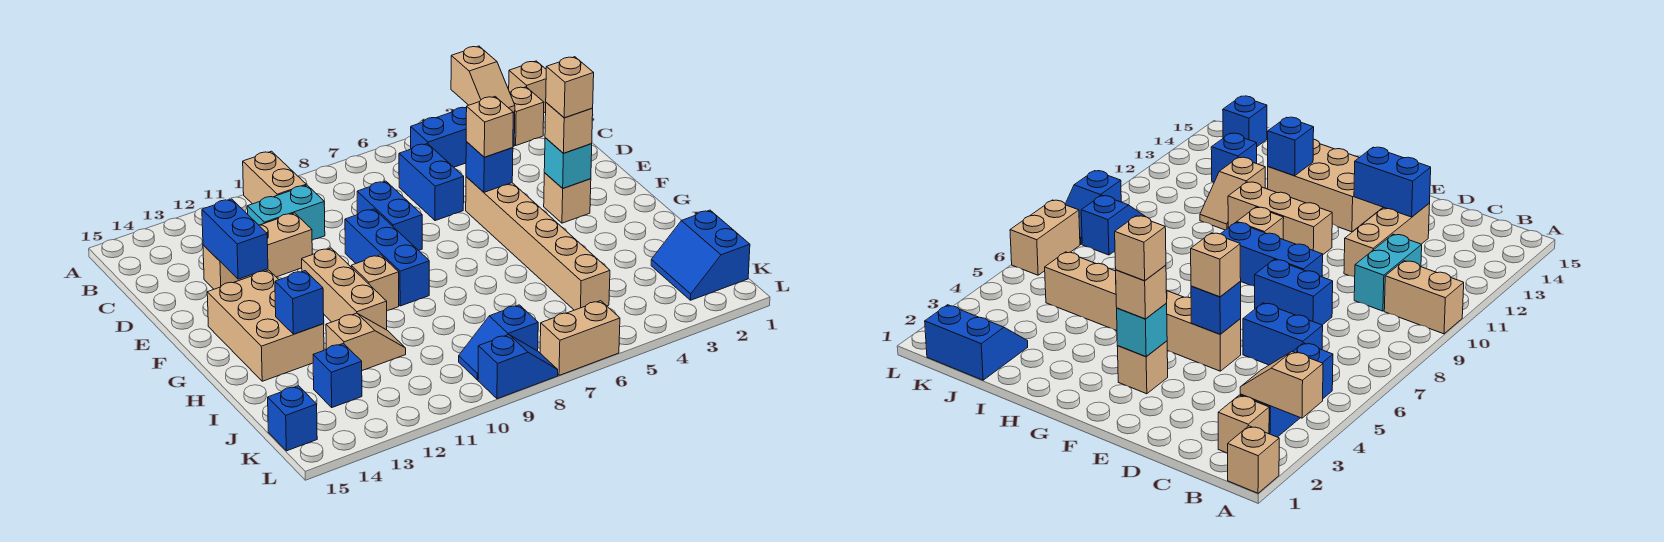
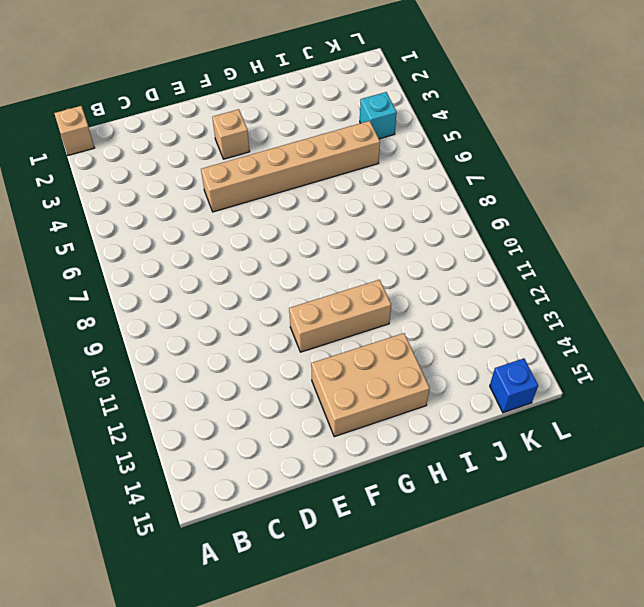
cyan 1x1 brick [360,92,397,139] -> cyan 1x1 brick moved to [544,138,592,188]
none -> tan 1x2 brick [243,151,306,204]
none -> tan 1x1 brick [510,87,544,145]
none -> blue 1x3 brick [411,107,515,167]

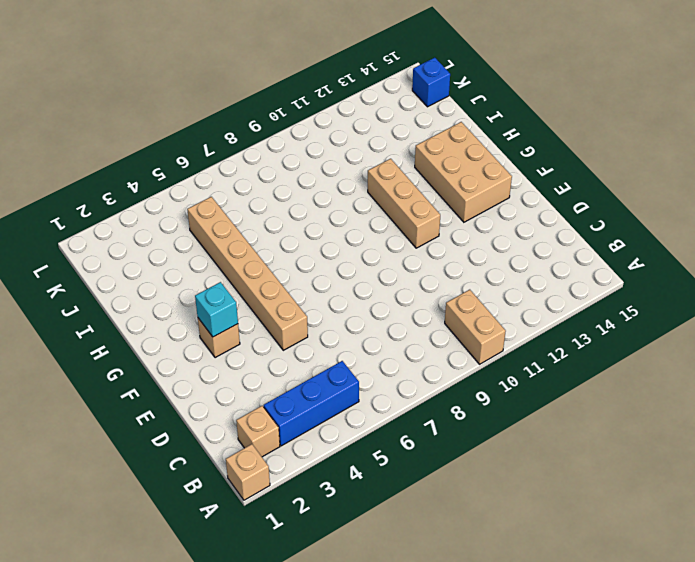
none -> blue 1x2 brick [399,144,464,221]
none -> cyan 1x2 brick [247,185,325,240]
none -> blue 1x2 brick [357,181,422,251]

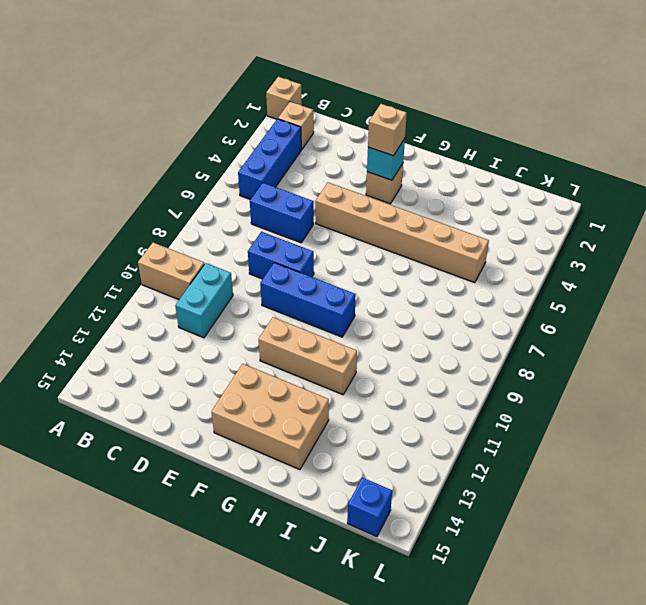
none -> tan 1x3 brick [203,213,312,289]
none -> tan 1x1 brick [351,255,399,311]
none -> tan 1x2 slope [326,313,406,371]

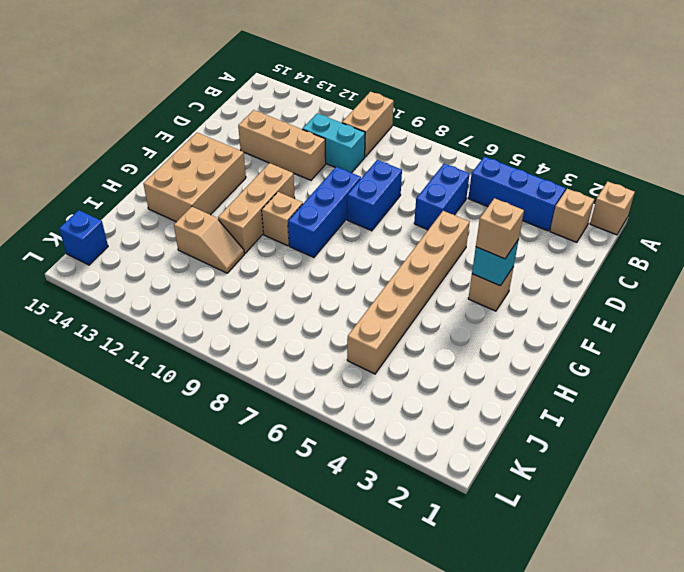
none -> blue 2x2 slope [651,210,750,300]
none -> blue 1x1 brick [313,343,362,407]
none -> blue 1x2 slope [459,305,538,380]

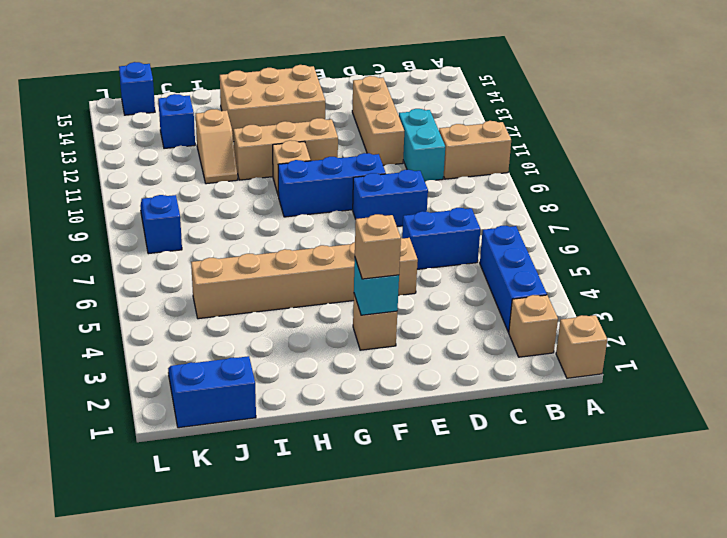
none -> tan 1x2 brick [540,301,620,375]
none -> blue 1x2 slope [478,335,558,399]
none -> tan 1x2 slope [451,46,515,112]

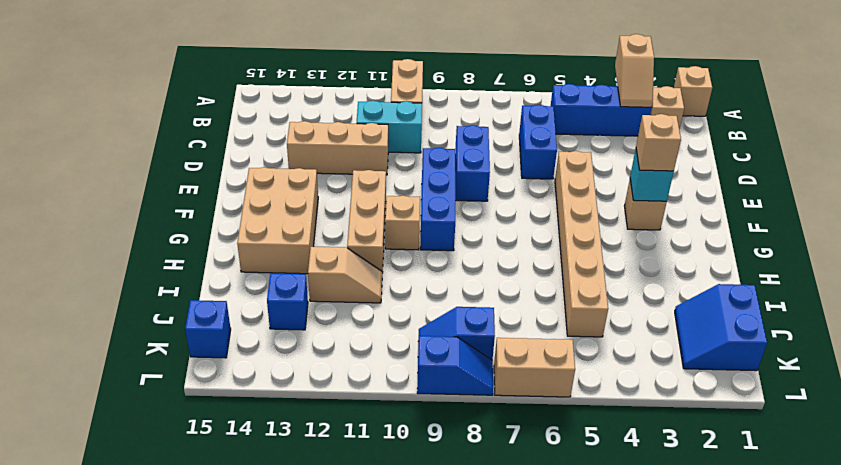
none -> blue 1x2 brick [202,199,268,279]
none -> blue 1x1 brick [466,142,513,192]
none -> blue 1x1 brick [275,271,324,334]

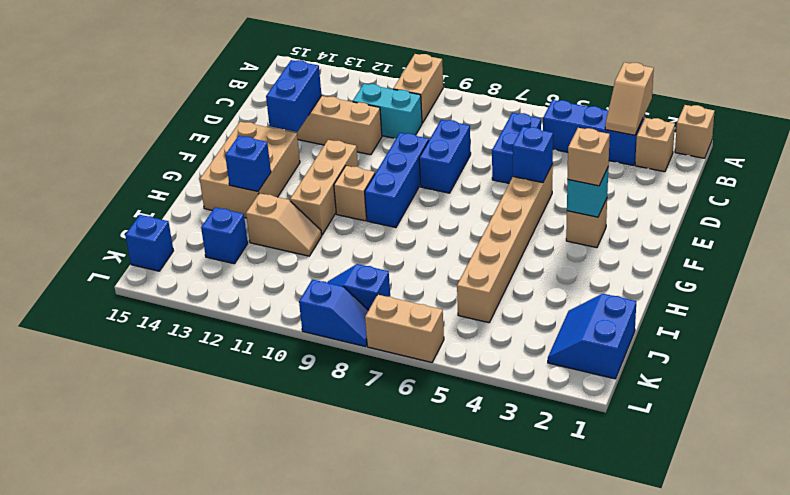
none -> tan 1x1 brick [466,97,513,157]
none -> tan 1x1 brick [546,57,594,118]

